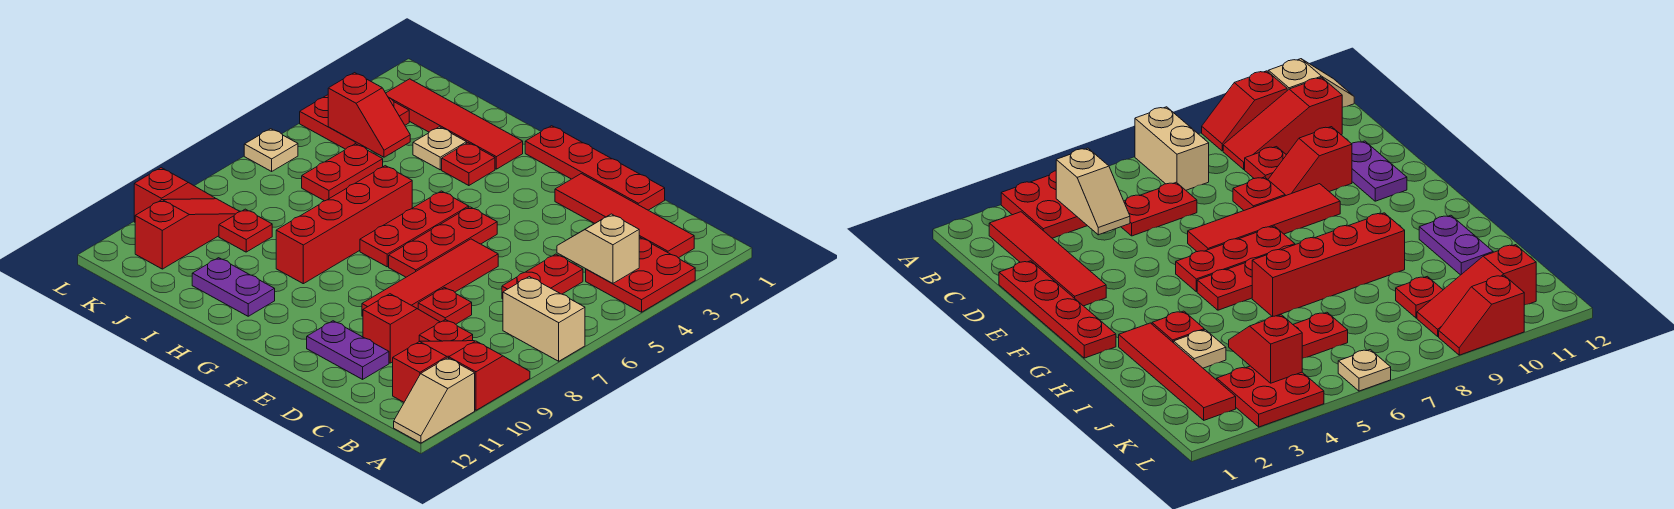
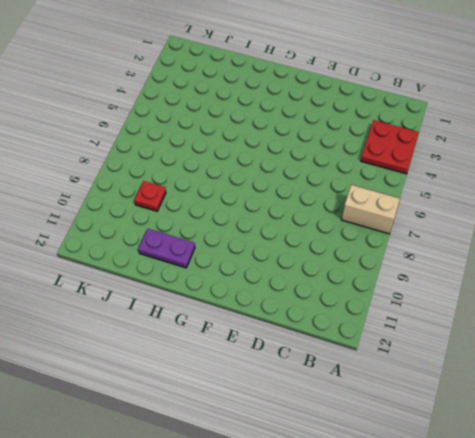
none -> red 1x2 slope [449,341,530,410]
none -> tan 1x2 slope [394,358,475,443]
none -> red 1x4 tile [555,174,694,258]

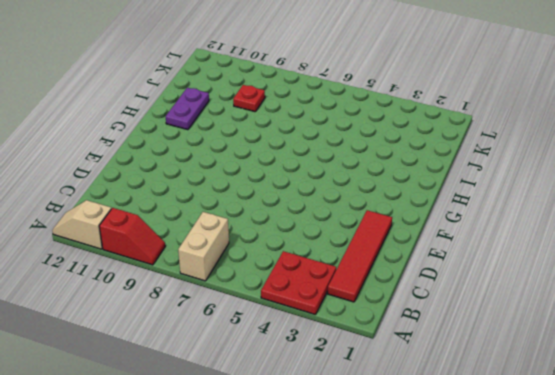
none -> red 1x3 slope [393,341,475,402]
none -> red 1x2 plate [502,254,583,299]
none -> red 1x1 plate [419,320,473,342]

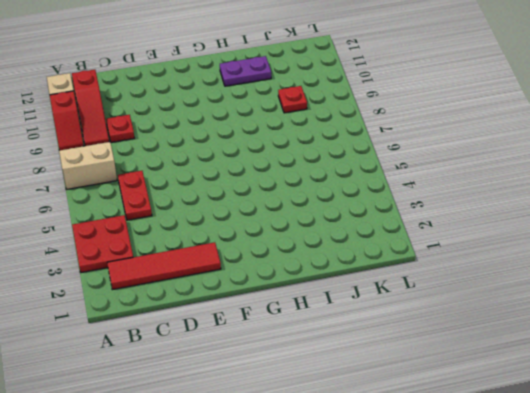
none -> red 1x4 plate [525,126,665,210]
none -> red 1x1 plate [418,288,472,324]
none -> red 1x2 slope [363,294,439,363]

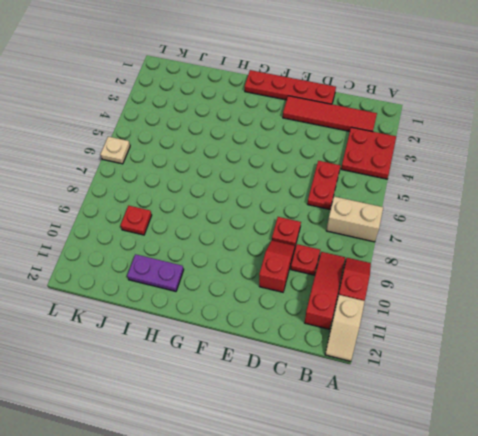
none -> purple 1x2 plate [307,321,389,379]
none -> red 1x4 tile [362,239,498,316]
none -> red 1x3 plate [389,207,497,277]

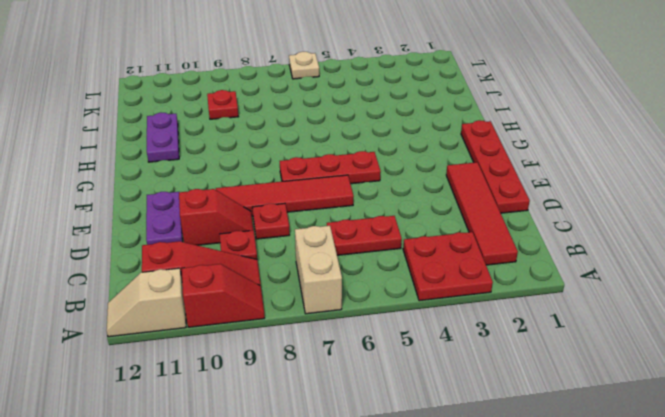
none -> red 1x3 plate [360,191,469,267]
none -> red 1x4 tile [386,79,523,169]
none -> red 1x1 plate [442,143,495,186]

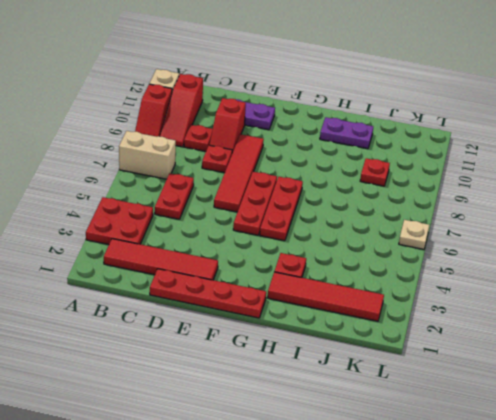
none -> red 1x4 brick [276,166,412,284]
none -> tan 1x1 plate [413,127,467,170]
none -> red 1x2 plate [302,144,383,201]

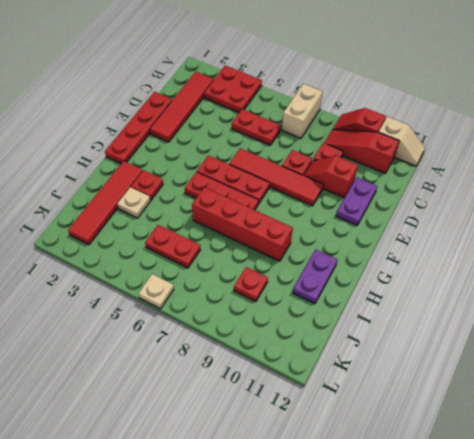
none -> red 2x2 plate [300,95,409,149]
none -> red 1x3 slope [135,199,240,269]
none -> red 1x2 slope [134,168,215,222]

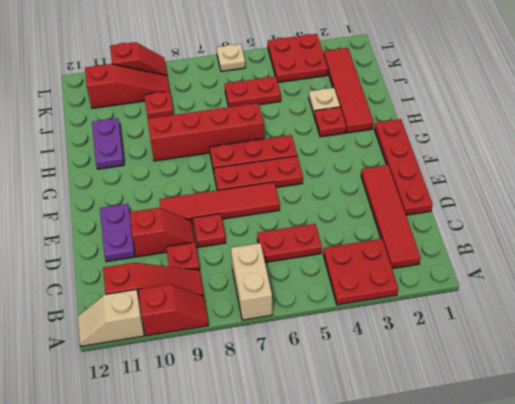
none -> tan 1x2 slope [557,214,639,284]
none -> red 1x2 slope [328,73,410,157]

